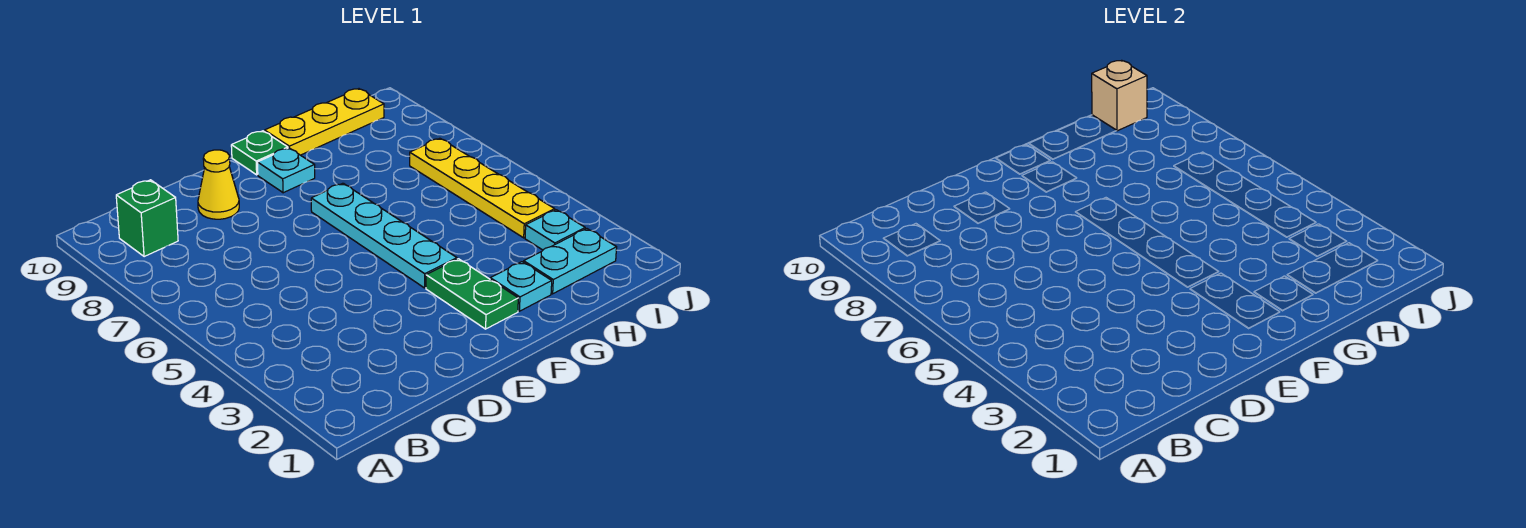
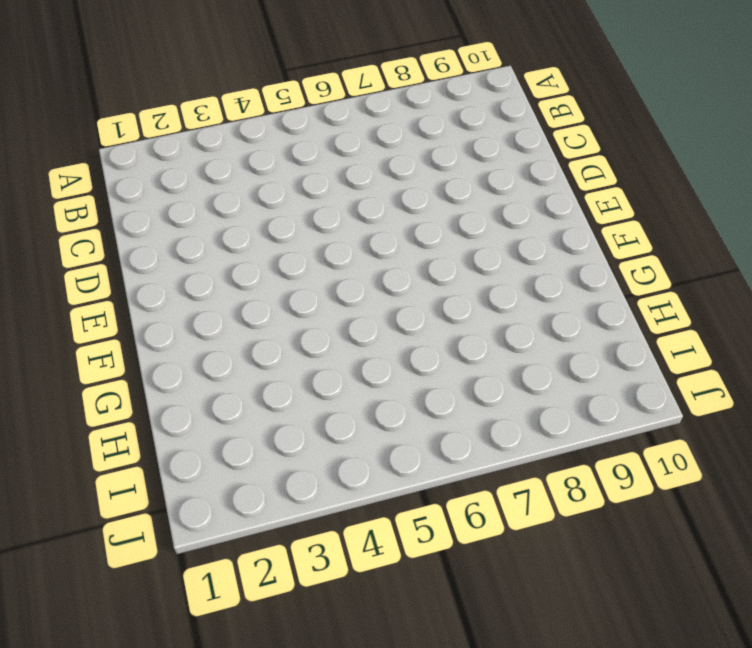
none -> green 1x1 brick [116,180,178,257]
none -> yellow 1x1 cone [198,150,239,219]
none -> green 1x2 plate [426,259,518,329]

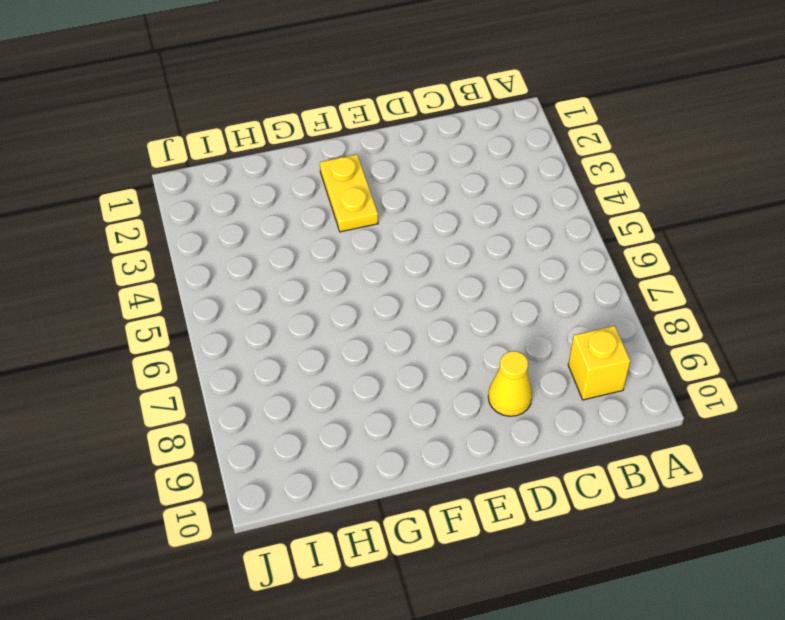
yellow 1x1 brick [568,326,630,400] -> green 1x1 brick [116,180,178,257]
yellow 1x2 plate [320,154,378,232] -> green 1x2 plate [426,259,518,329]
none -> cyan 1x4 plate [311,183,457,288]
none -> cyan 1x1 plate [257,148,315,193]
none -> green 1x1 plate [231,131,288,175]

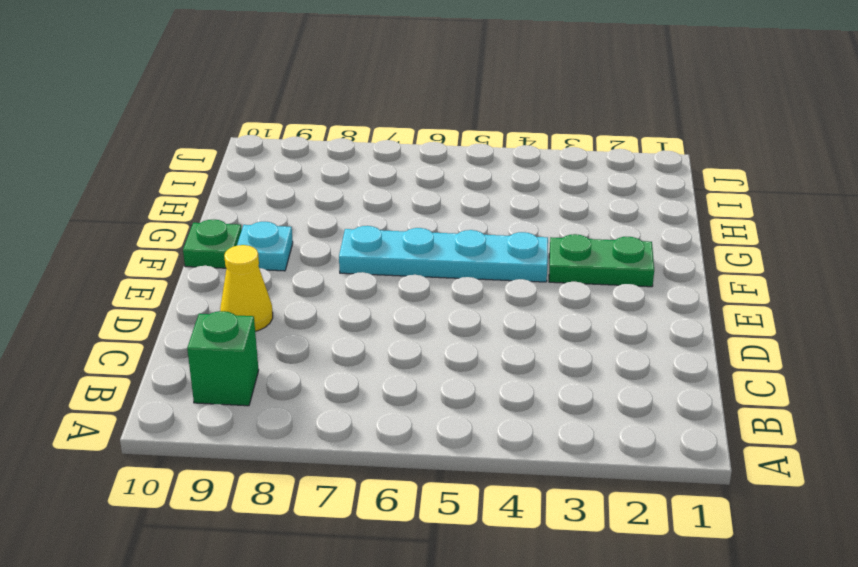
none -> cyan 1x1 plate [490,262,552,311]
none -> yellow 1x3 plate [265,89,384,155]
none -> cyan 1x2 plate [524,229,617,294]

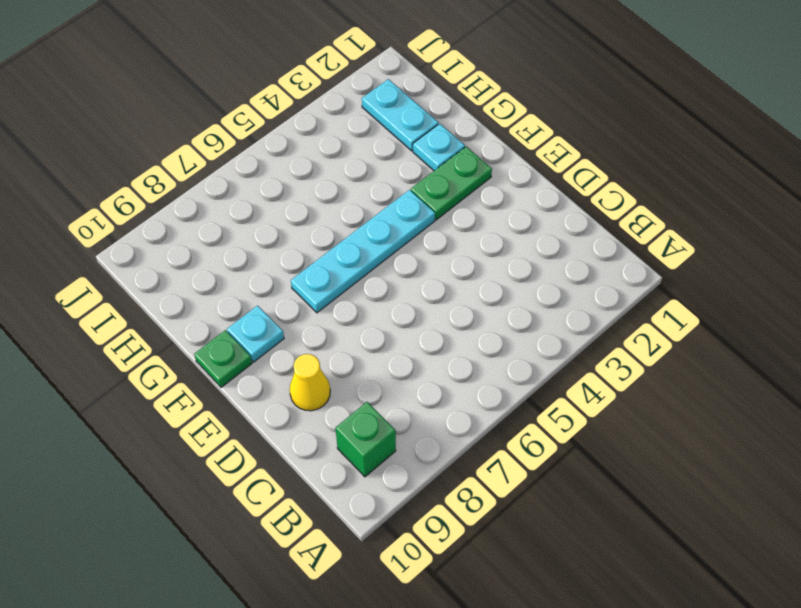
none -> yellow 1x3 plate [265,89,384,155]
none -> cyan 1x1 plate [525,210,585,250]
none -> yellow 1x4 plate [410,138,555,238]

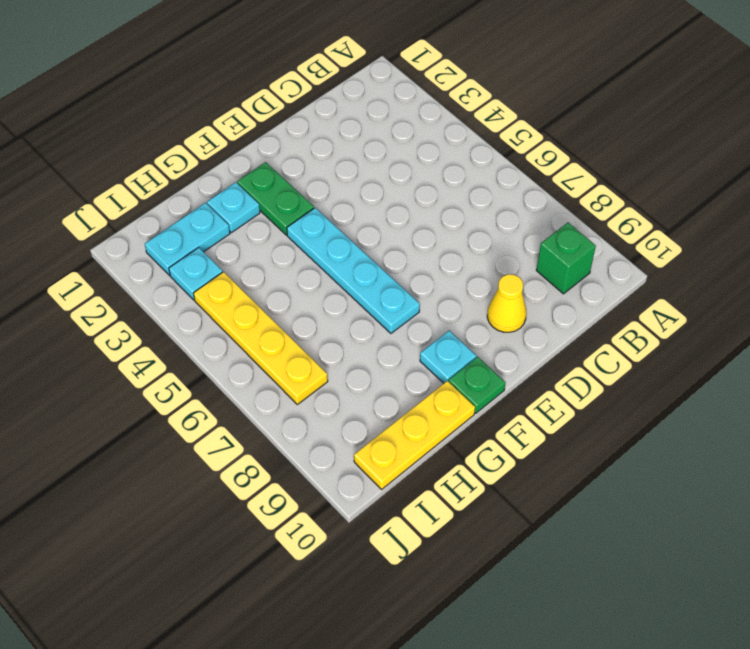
none -> tan 1x1 brick [1092,60,1147,131]

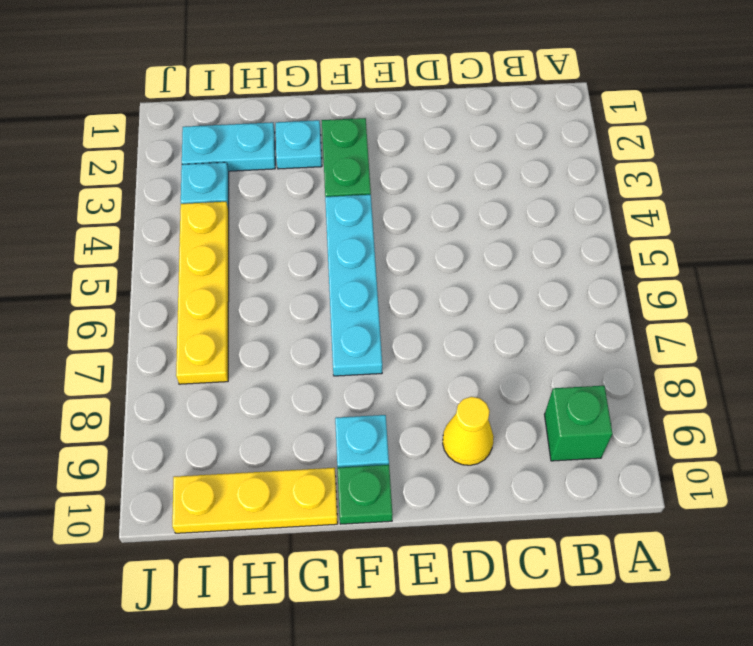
none -> tan 1x1 brick [1092,60,1147,131]

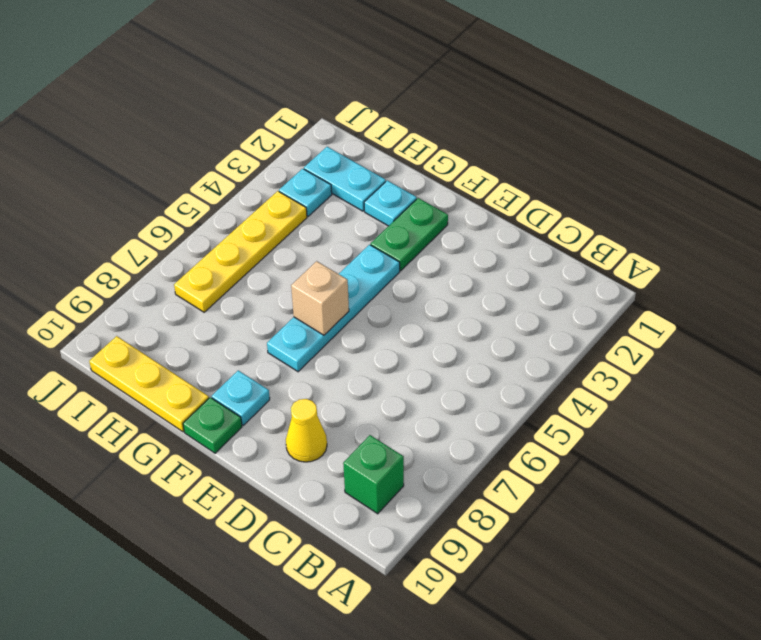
tan 1x1 brick [291,261,349,335] -> tan 1x1 brick moved to [1092,60,1147,131]

